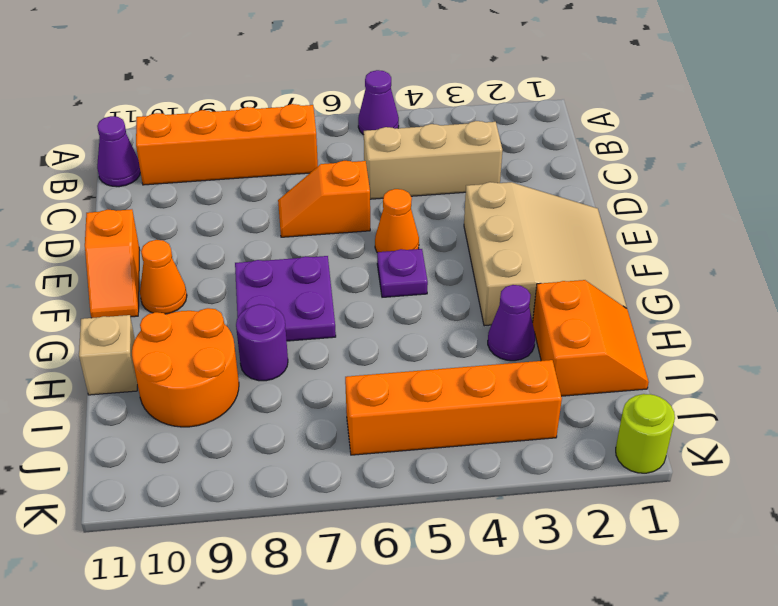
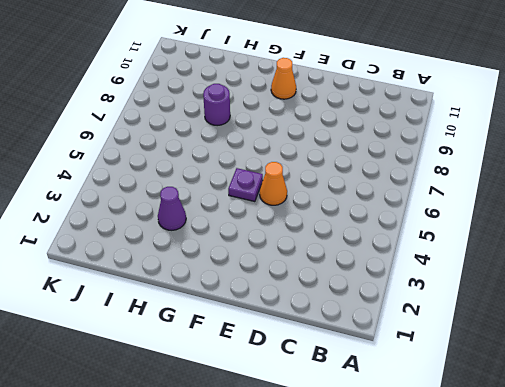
none -> purple 1x1 cone [358,70,399,135]
none -> orange 1x4 brick [136,104,318,185]
none -> purple 1x1 cone [97,116,140,187]

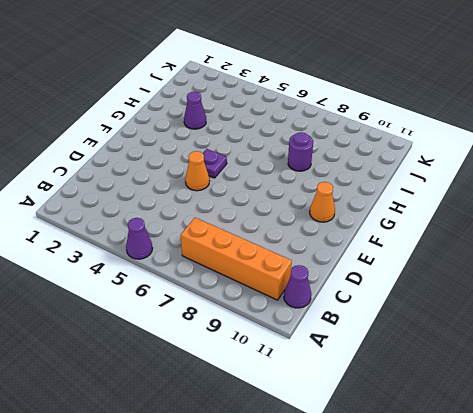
none -> tan 1x3 brick [364,121,503,199]
none -> orange 1x2 slope [278,161,370,237]
none -> tan 3x3 slope [464,182,627,326]

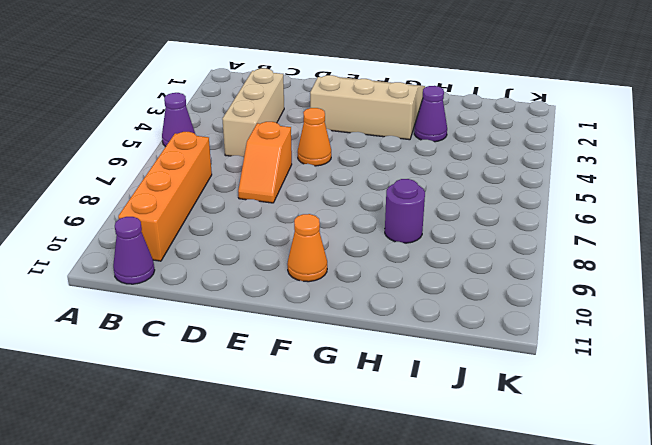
none -> orange 1x2 slope [85,209,140,318]
none -> purple 1x1 plate [377,249,428,297]
none -> purple 2x2 plate [235,256,336,341]

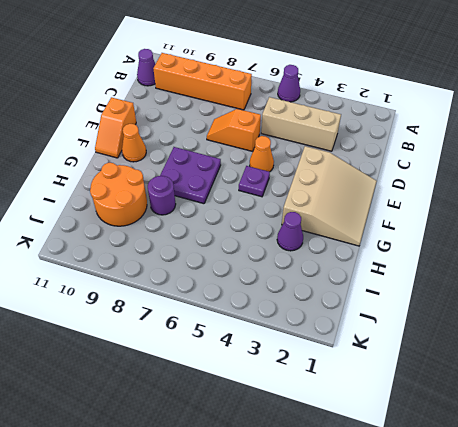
none -> orange 2x2 slope [532,280,649,396]
none -> tan 1x1 brick [79,315,137,395]
none -> orange 1x4 brick [345,360,562,455]

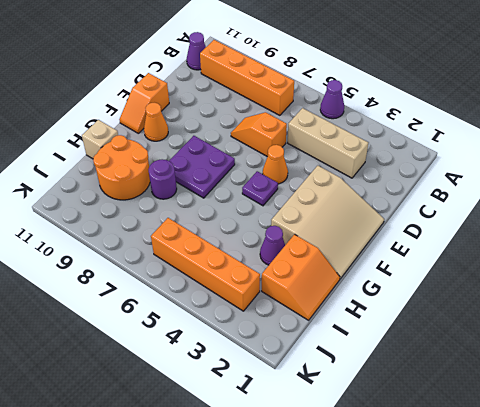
none -> lime 1x1 round brick [616,394,675,473]

